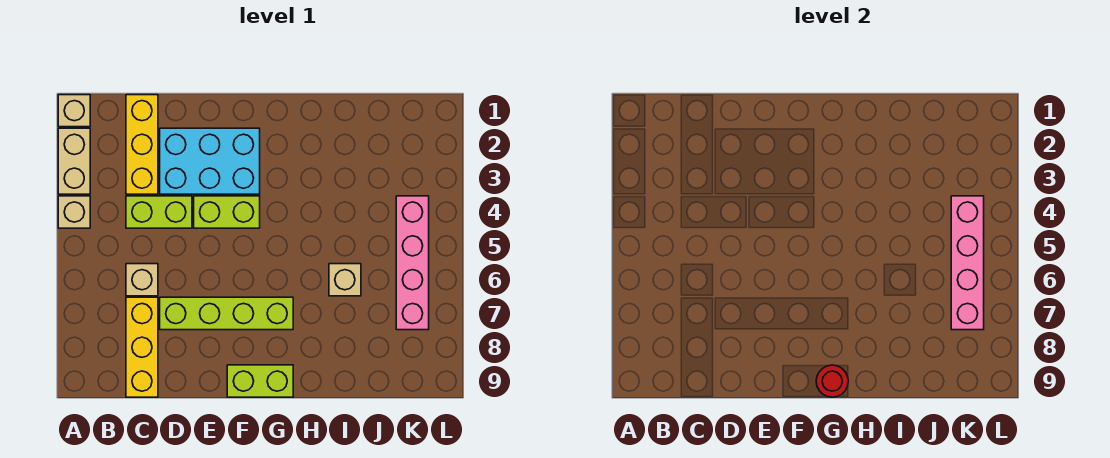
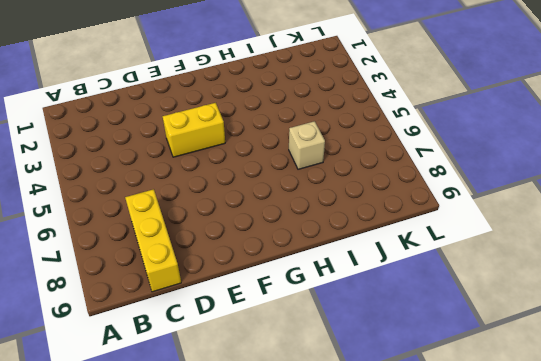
yellow 1x2 brick [163,103,225,157] -> lime 1x2 brick [194,196,260,228]
none -> tan 1x1 brick [58,95,90,127]
none -> tan 1x2 brick [58,128,90,194]
none -> tan 1x1 brick [58,196,90,228]

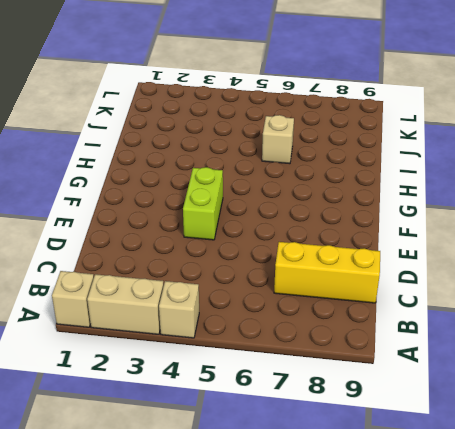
none -> yellow 1x3 brick [126,95,158,194]
none -> lime 1x2 brick [126,196,192,228]
none -> tan 1x1 brick [126,264,158,296]

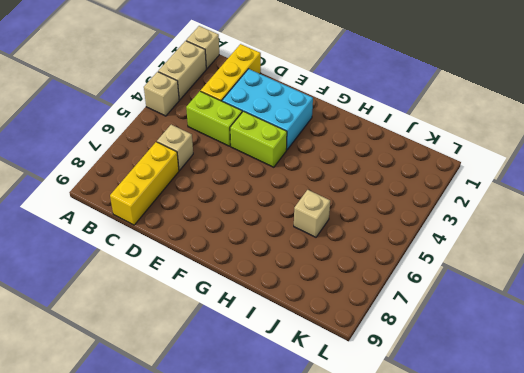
none -> lime 1x4 brick [160,297,293,330]
none -> lime 1x2 brick [227,365,293,397]
none -> pink 1x4 brick [396,196,429,330]

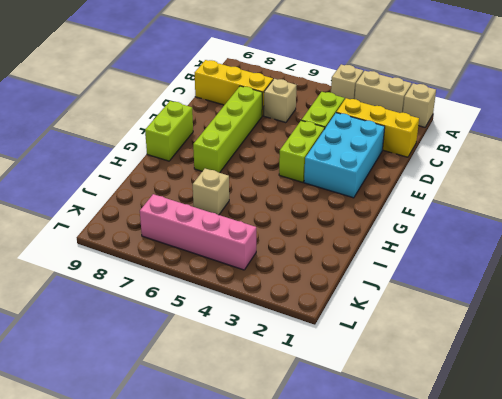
none -> red 1x1 round brick [816,365,848,397]
none -> pink 1x4 brick [951,196,984,330]

